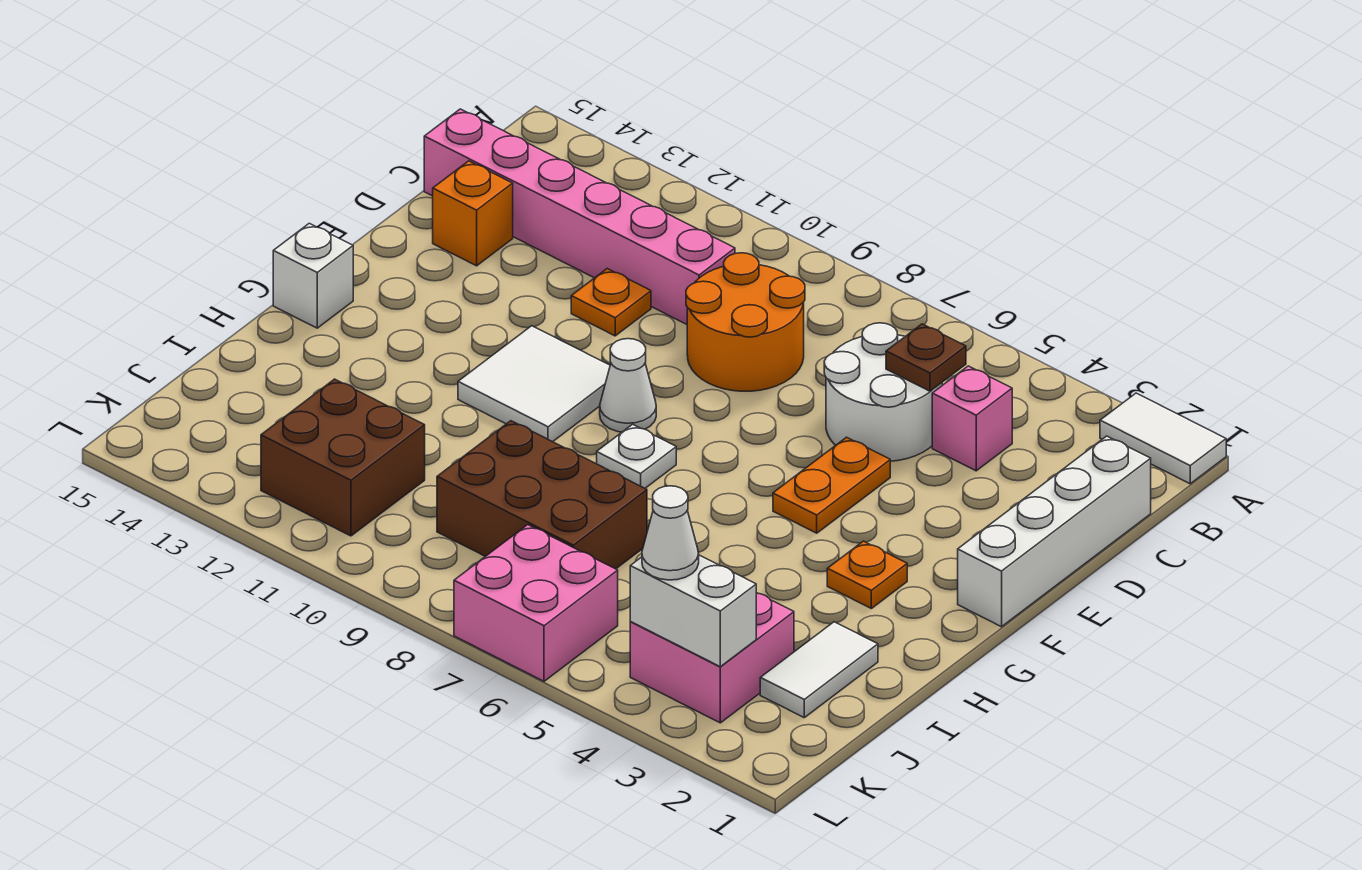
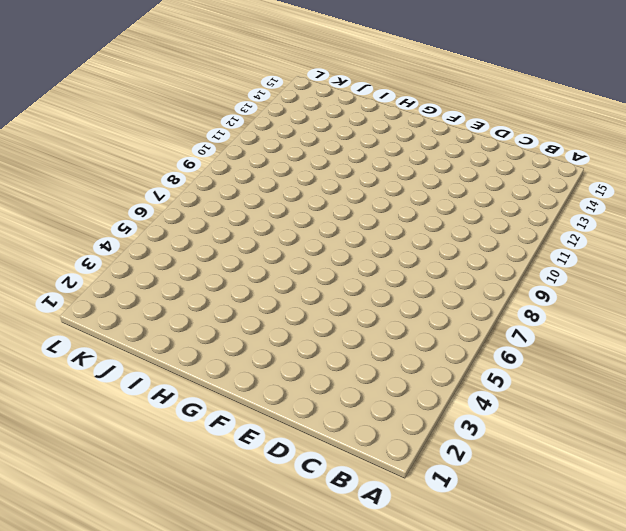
none -> white 1x2 tile [1100,393,1226,484]
none -> white 1x4 brick [958,436,1151,627]
none -> pink 1x1 brick [932,366,1012,471]

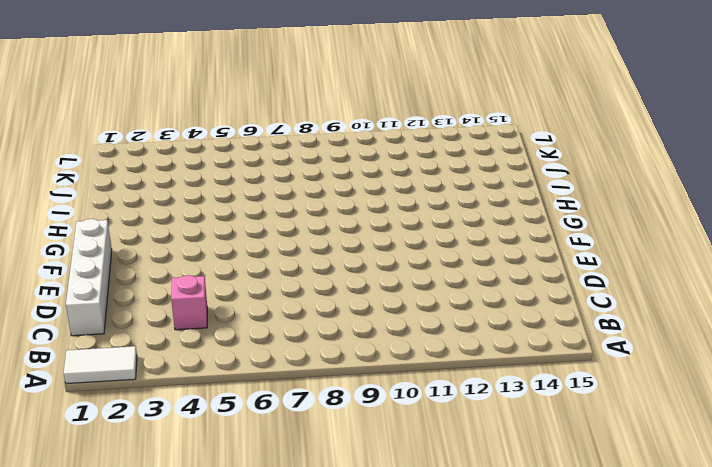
none -> white 2x2 round brick [824,323,942,461]
none -> orange 2x2 round brick [686,253,805,391]
none -> pink 1x6 brick [424,109,735,324]

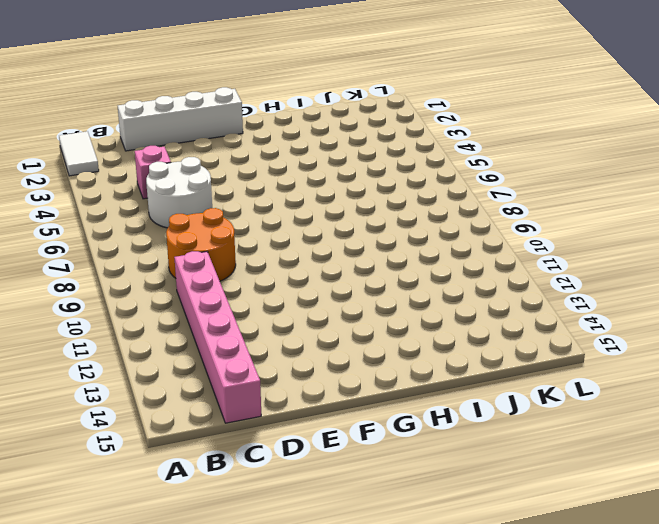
none -> orange 1x1 plate [571,269,651,336]
none -> orange 1x1 brick [433,161,513,266]
none -> orange 1x2 plate [773,437,890,533]

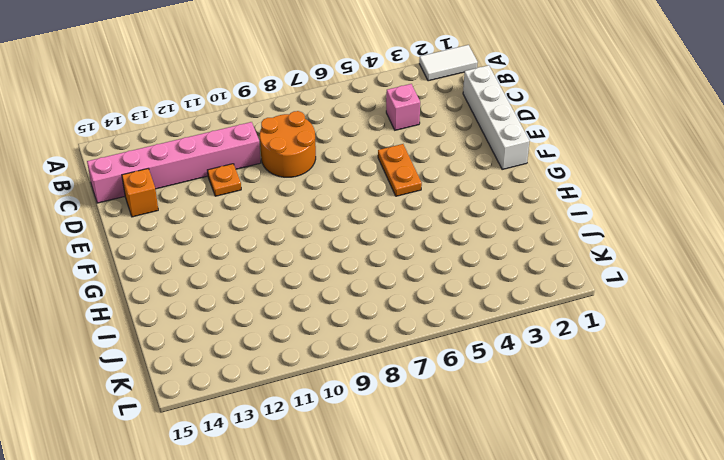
none -> white 2x2 round brick [824,323,942,461]
none -> white 1x1 cone [600,339,656,432]
none -> white 2x2 tile [458,326,610,442]

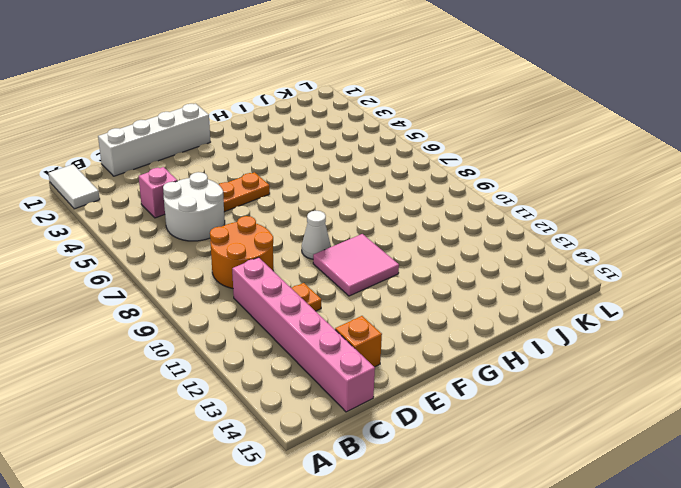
pink 2x2 tile [313,234,399,296] -> white 2x2 tile [458,326,610,442]
none -> orange 1x1 plate [827,541,907,608]
none -> white 1x1 plate [597,424,676,488]
none -> white 1x1 brick [273,223,353,328]

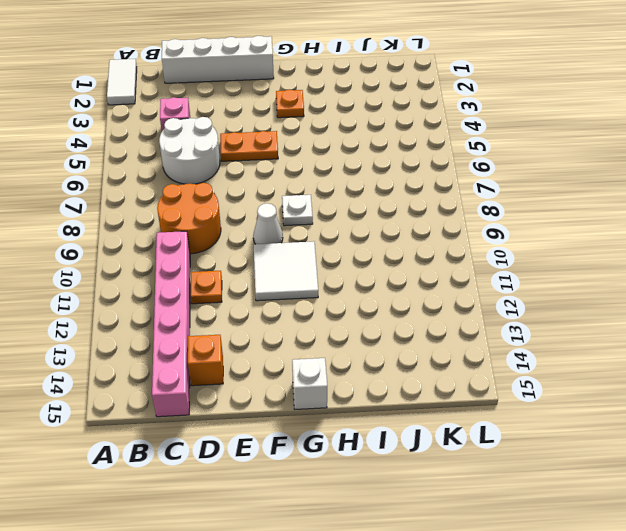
none -> white 1x2 tile [760,622,878,717]
none -> brown 2x3 brick [437,421,647,569]
none -> pink 2x2 brick [630,593,794,723]

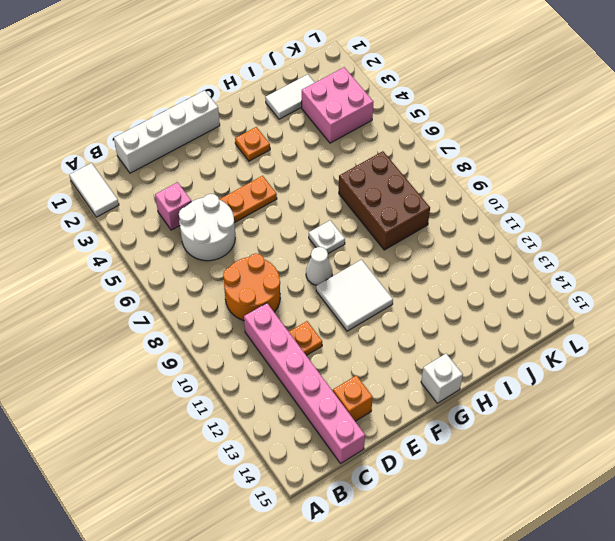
none -> brown 2x2 brick [261,379,425,536]
none -> pink 2x2 brick [454,525,618,681]
none -> brown 1x1 plate [886,324,966,391]

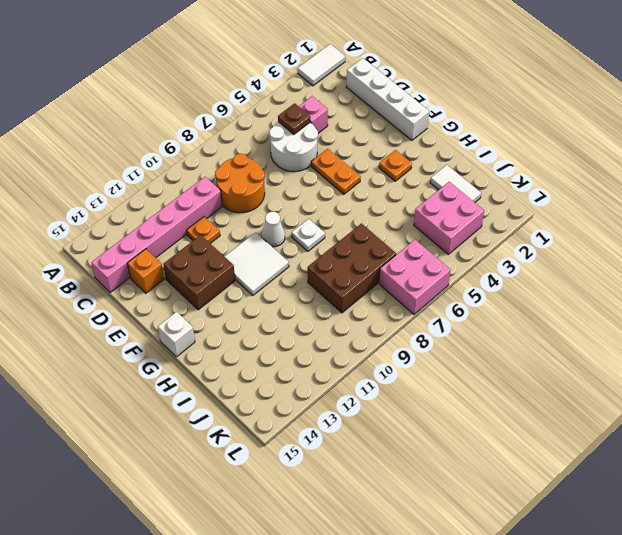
brown 2x2 brick [163,235,235,310] -> brown 2x2 brick moved to [261,379,425,536]
none -> white 1x2 brick [630,555,756,667]
none -> white 1x1 cone [642,486,699,580]

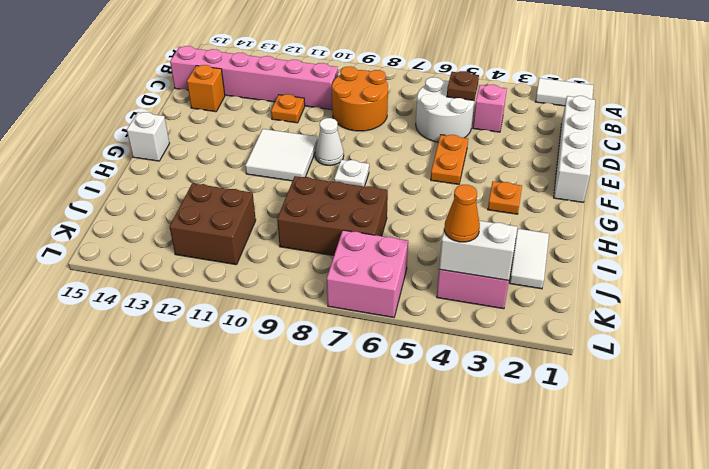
orange 1x1 cone [444,185,480,242] -> white 1x1 cone [642,486,699,580]

